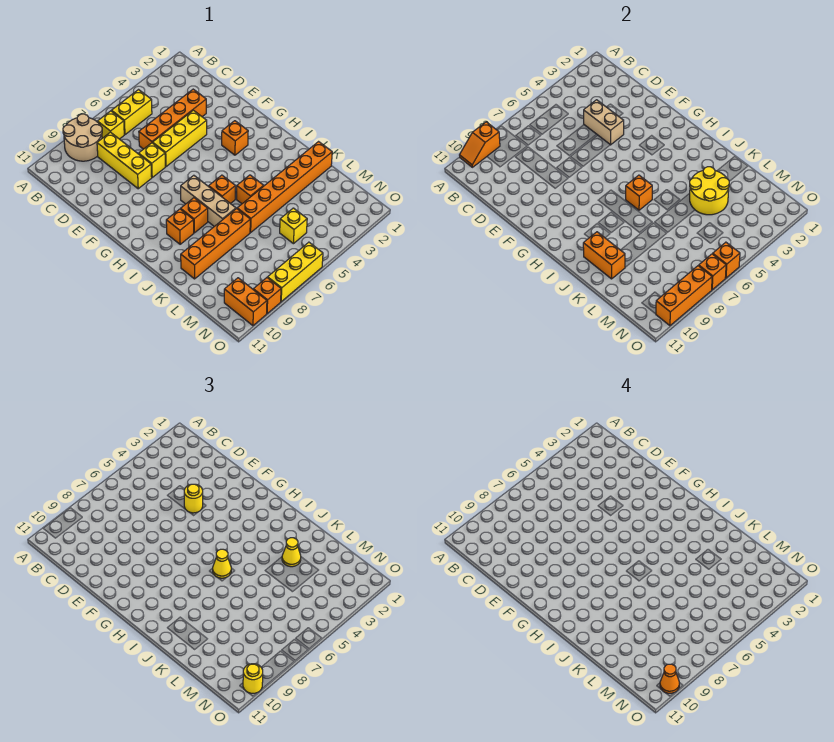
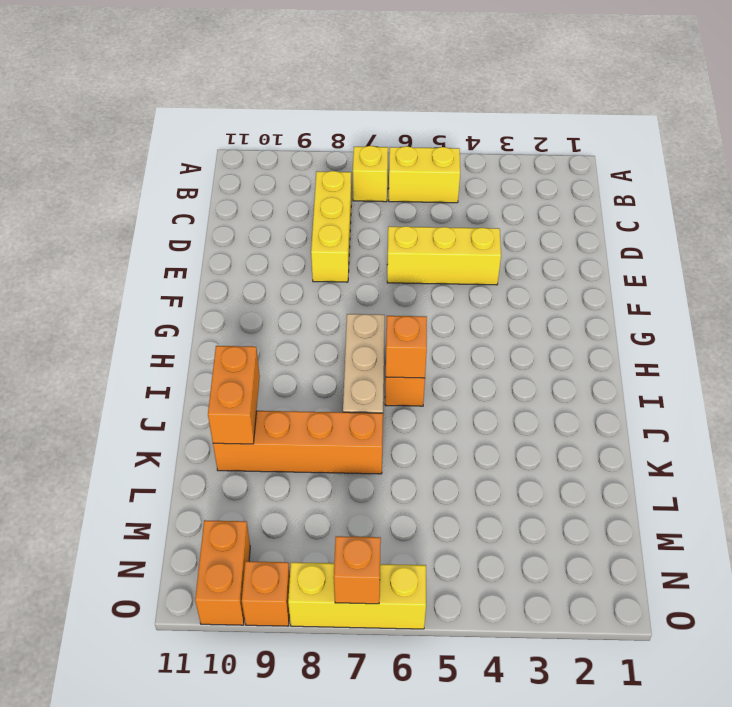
none -> tan 2x2 round brick [63,114,102,161]
none -> orange 1x4 brick [139,89,206,149]
none -> yellow 1x1 brick [139,143,165,177]
none -> orange 1x1 brick [222,121,248,155]

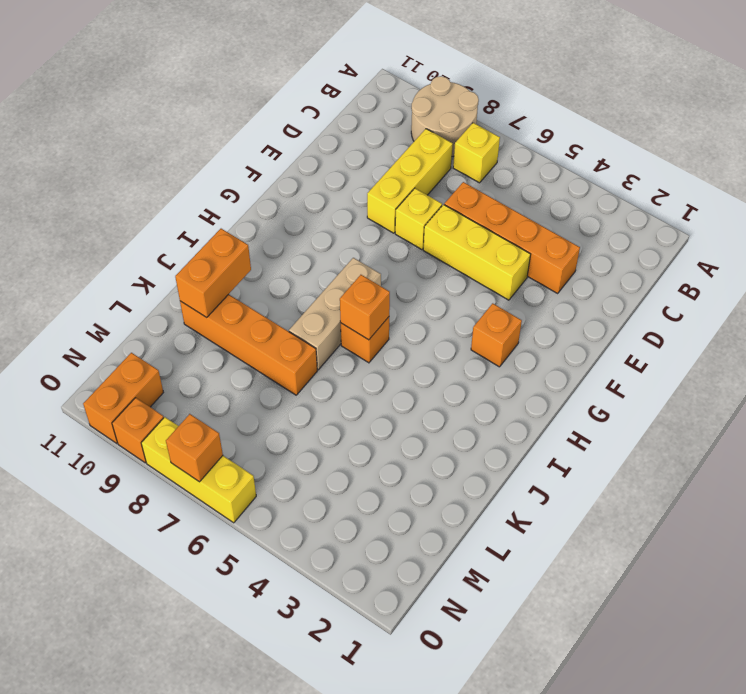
none -> yellow 1x2 brick [112,90,152,135]
none -> orange 1x1 brick [181,198,208,233]
none -> orange 1x1 brick [166,209,194,244]
none -> orange 1x1 brick [237,175,264,204]

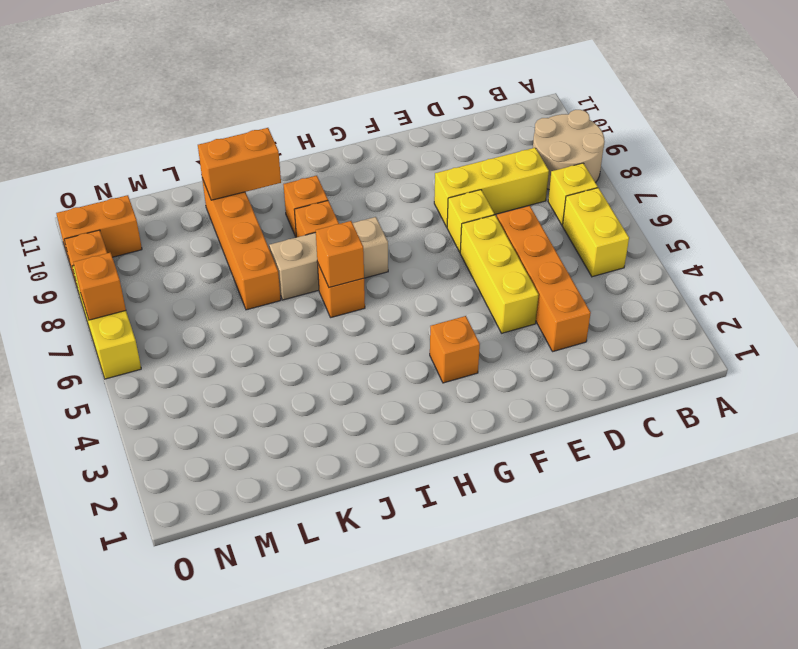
none -> orange 1x1 brick [237,175,264,204]
none -> orange 1x6 brick [237,142,332,232]
none -> yellow 1x1 brick [280,208,307,244]
none -> orange 1x2 slope [460,122,500,167]

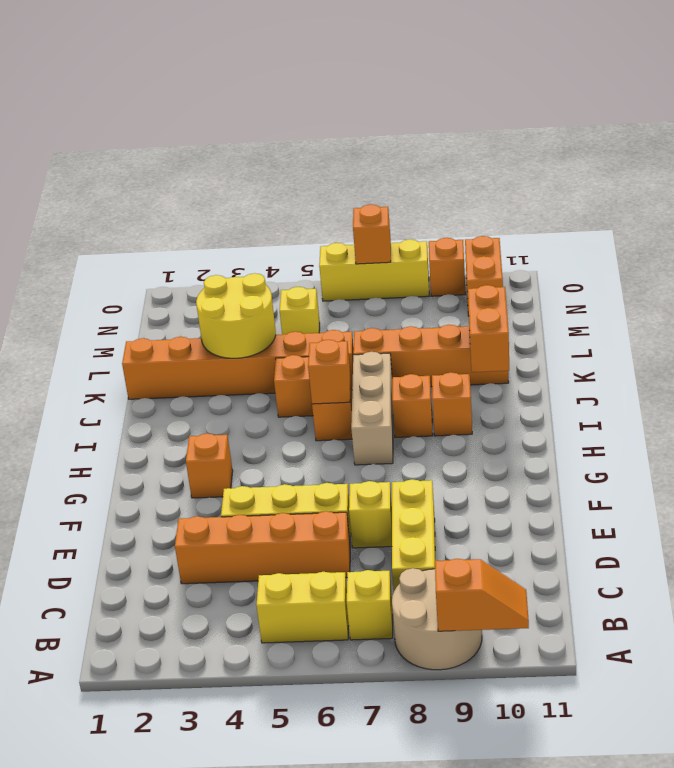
none -> tan 1x2 brick [584,100,624,145]
none -> orange 1x1 brick [713,242,740,278]
none -> orange 1x3 brick [656,266,712,326]
none -> yellow 1x1 round brick [184,484,203,513]

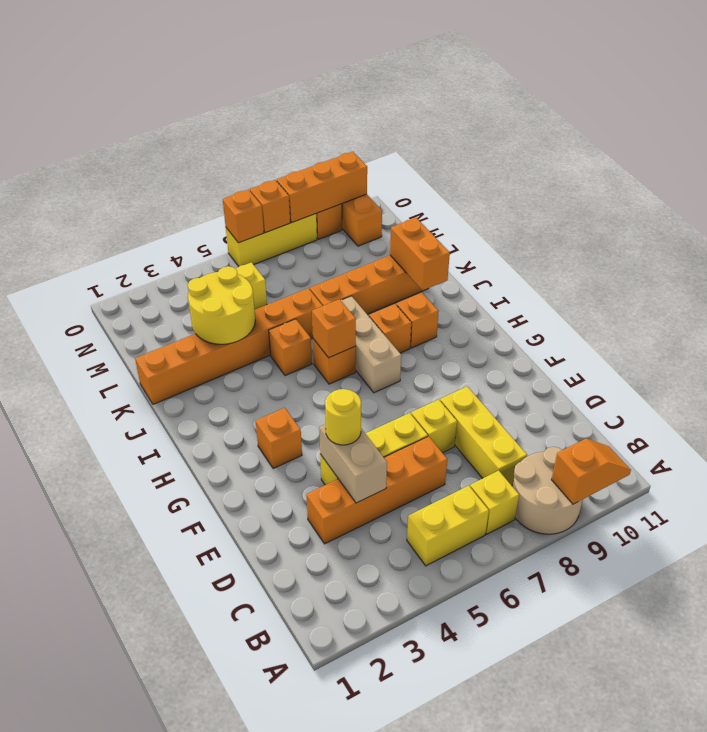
none -> yellow 1x1 cone [213,549,231,578]
none -> yellow 1x1 cone [282,538,301,567]
none -> yellow 1x1 round brick [243,664,263,693]
none -> orange 1x1 cone [660,664,679,693]

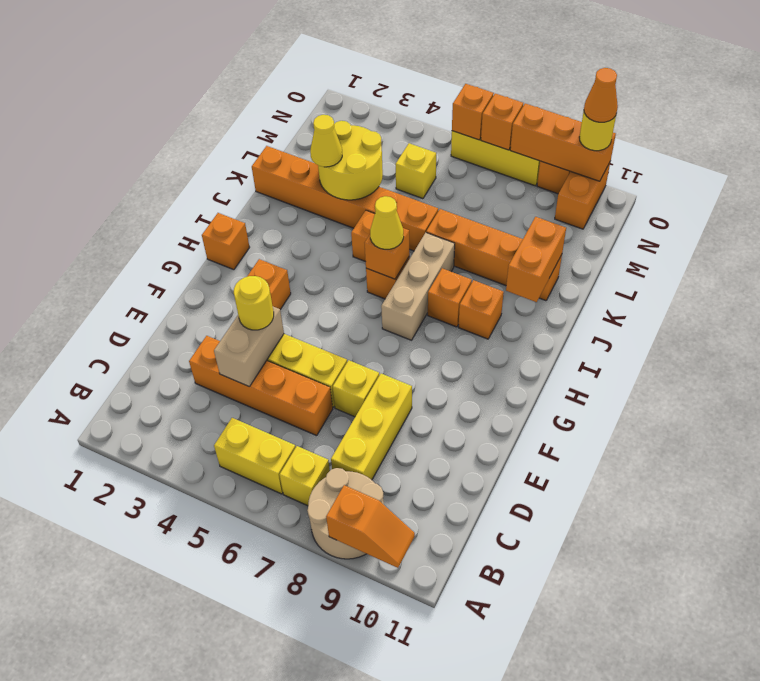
orange 1x1 brick [202,213,250,270] -> none

